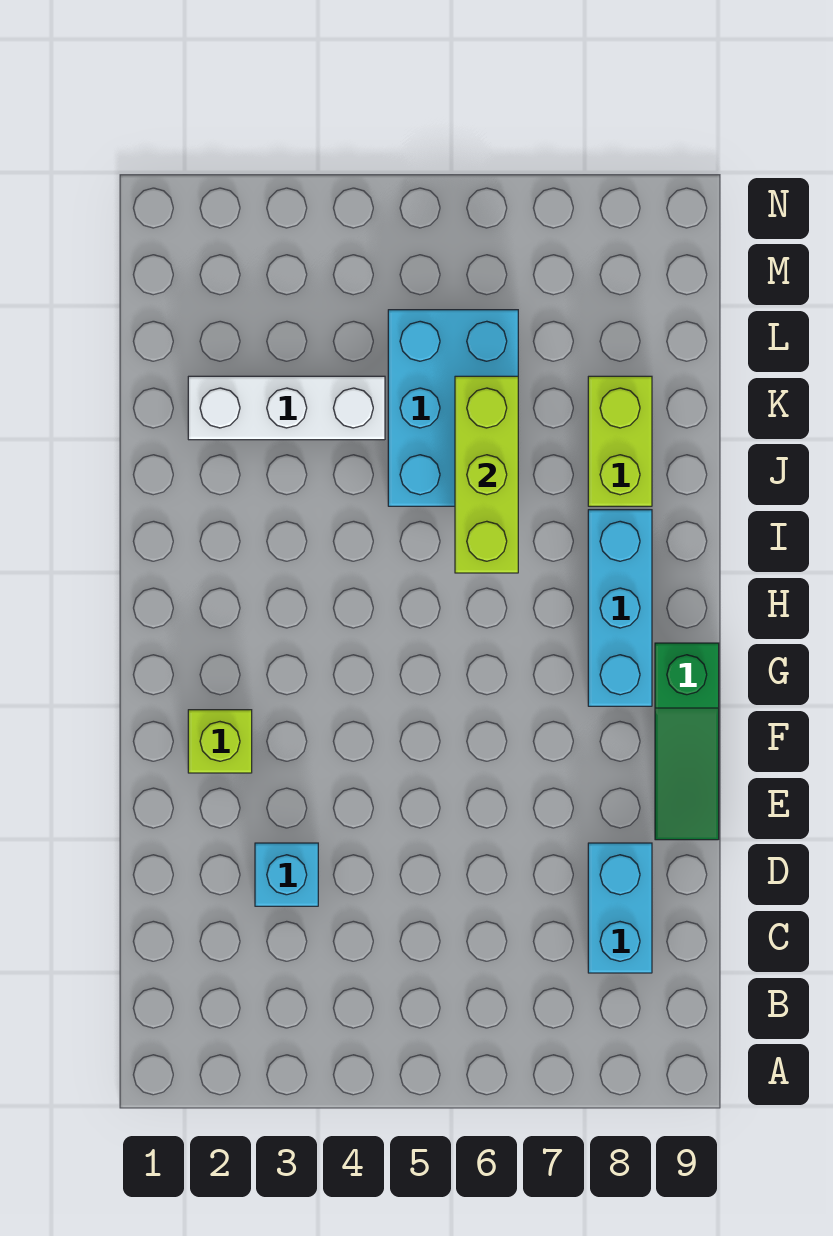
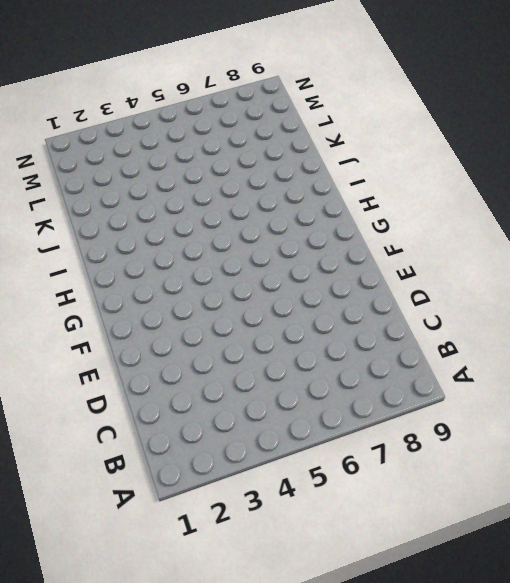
none -> cyan 1x2 brick [588,843,652,973]
none -> cyan 1x1 brick [255,843,318,906]

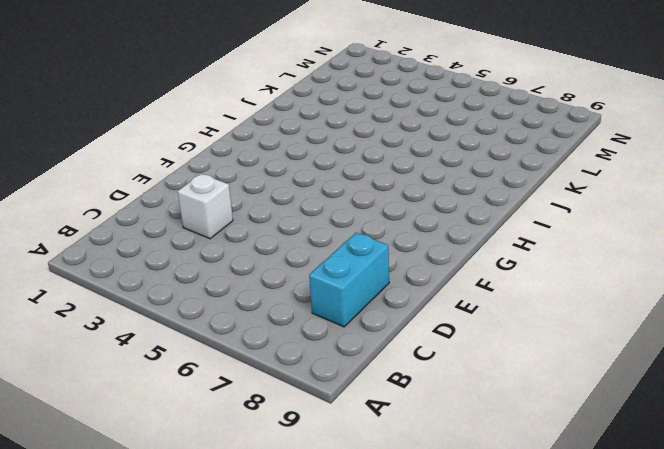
white 1x1 brick [178,174,233,239] -> cyan 1x1 brick [255,843,318,906]
none -> green 1x3 slope [655,643,719,840]
none -> lime 1x1 brick [188,710,252,773]

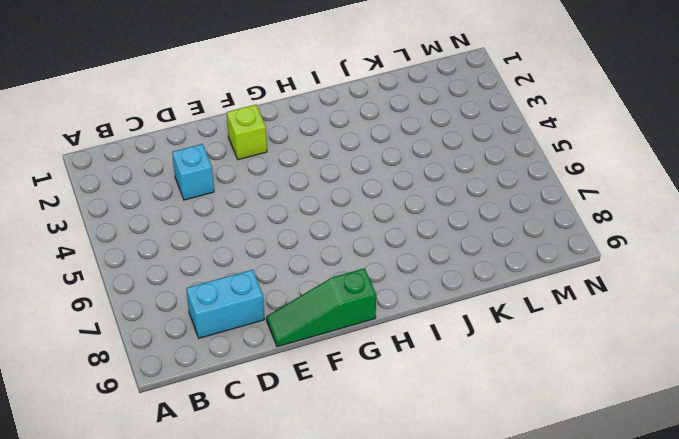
none -> cyan 1x3 brick [588,510,652,706]
none -> cyan 2x3 brick [388,310,518,506]

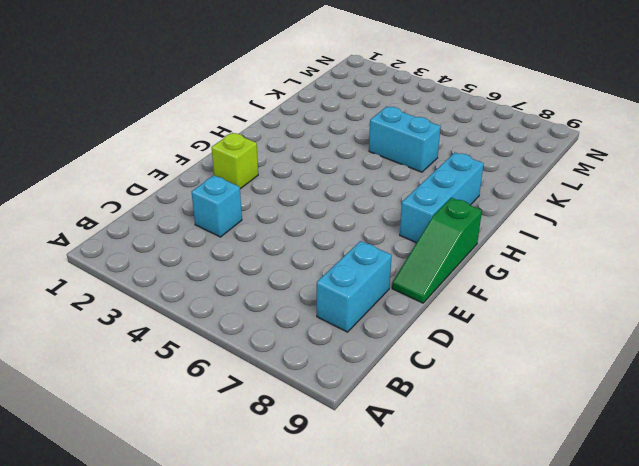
cyan 1x2 brick [369,107,441,172] -> cyan 2x3 brick [388,310,518,506]
none -> lime 1x2 brick [588,376,652,506]
none -> white 1x3 brick [188,376,385,440]

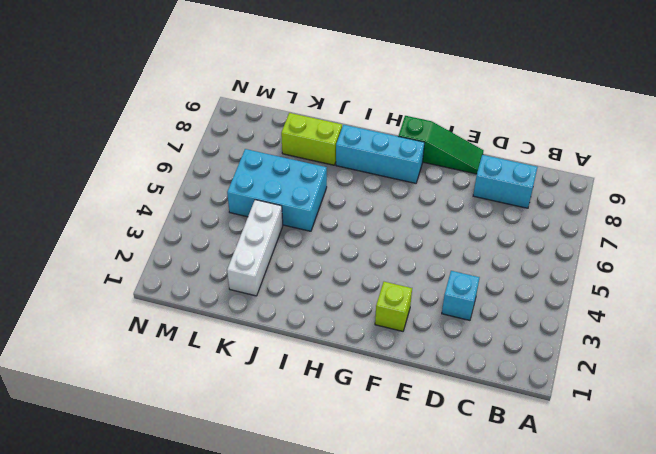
none -> lime 1x3 brick [455,376,518,573]

